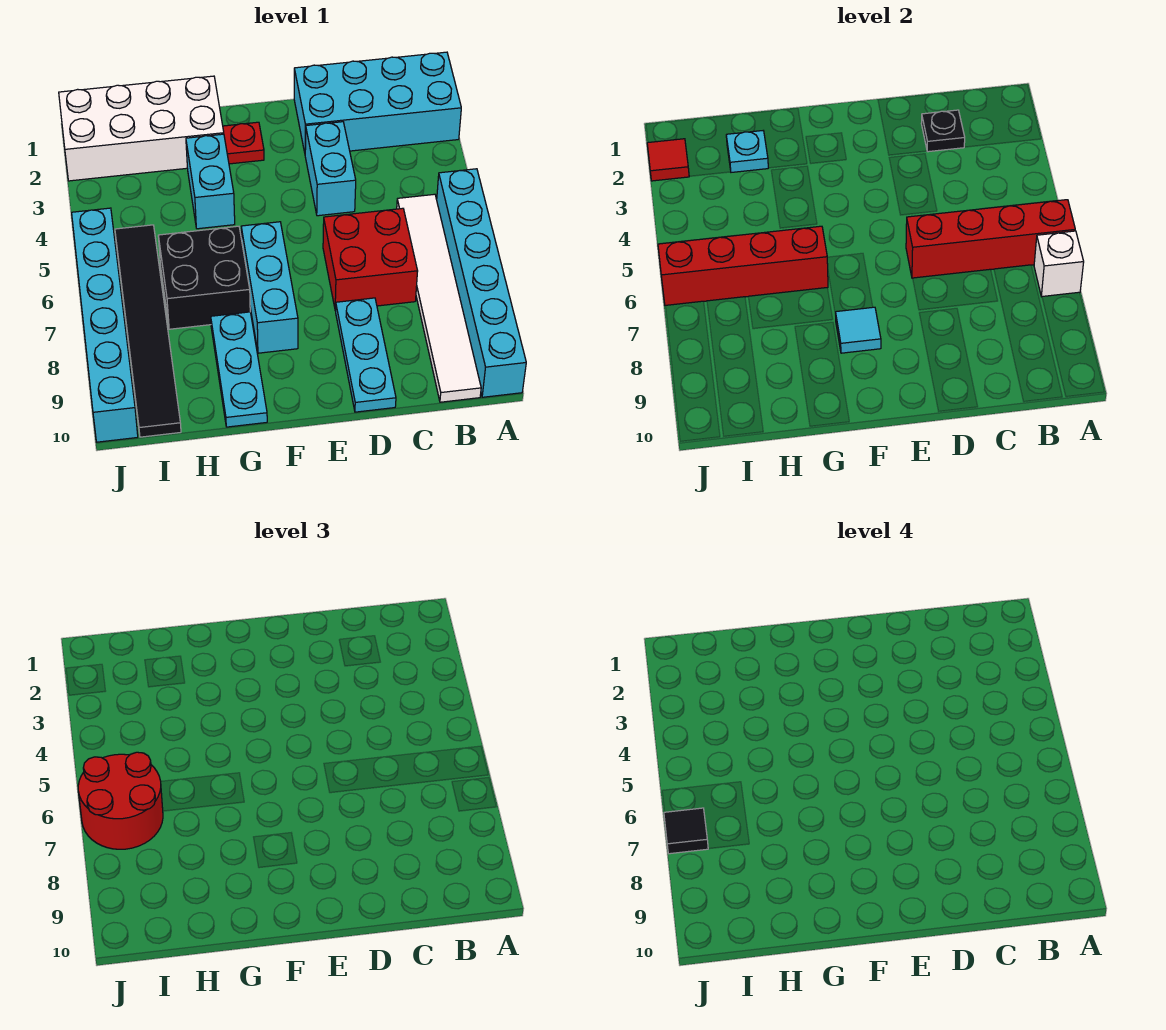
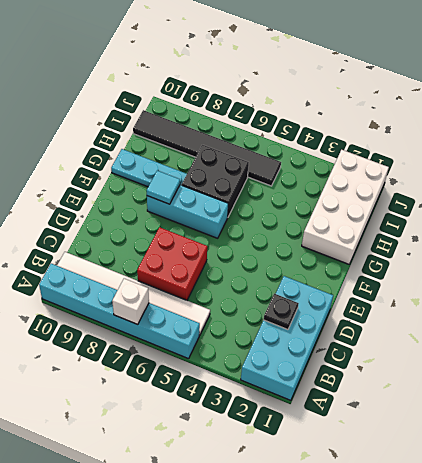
none -> cyan 1x2 brick [305,122,356,216]
none -> cyan 1x3 plate [335,298,396,412]
none -> red 1x1 plate [223,122,264,164]

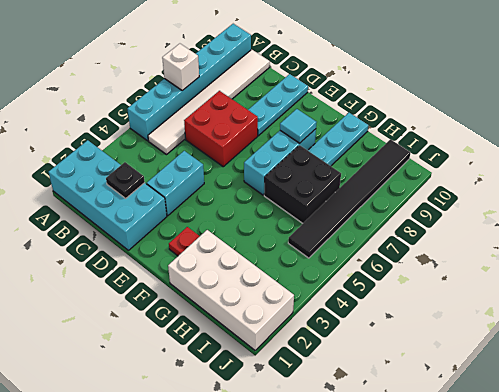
none -> cyan 1x2 brick [186,134,235,229]
none -> cyan 1x6 brick [72,208,138,442]
none -> red 1x4 brick [906,200,1075,278]

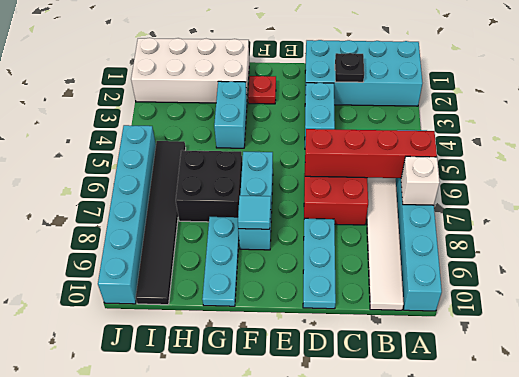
none -> red 1x4 brick [658,226,828,306]
none -> cyan 1x1 plate [726,131,768,172]
none -> red 1x1 tile [647,139,689,181]

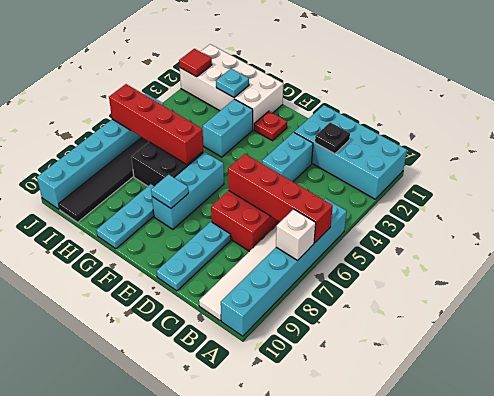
none -> red 2x2 round brick [78,752,163,849]
none -> black 1x1 tile [664,808,709,854]

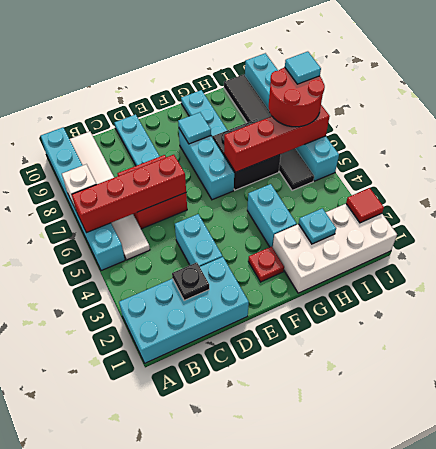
cyan 1x1 tile [285,52,321,84] -> black 1x1 tile [664,808,709,854]

